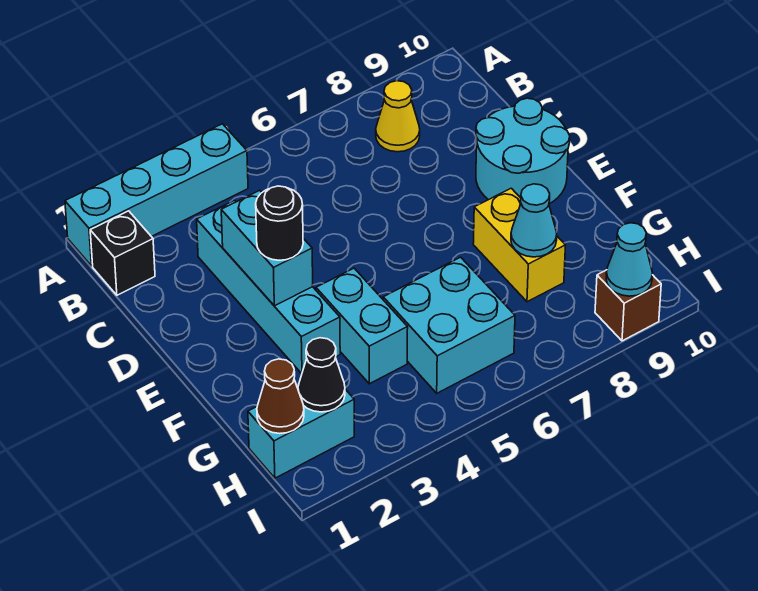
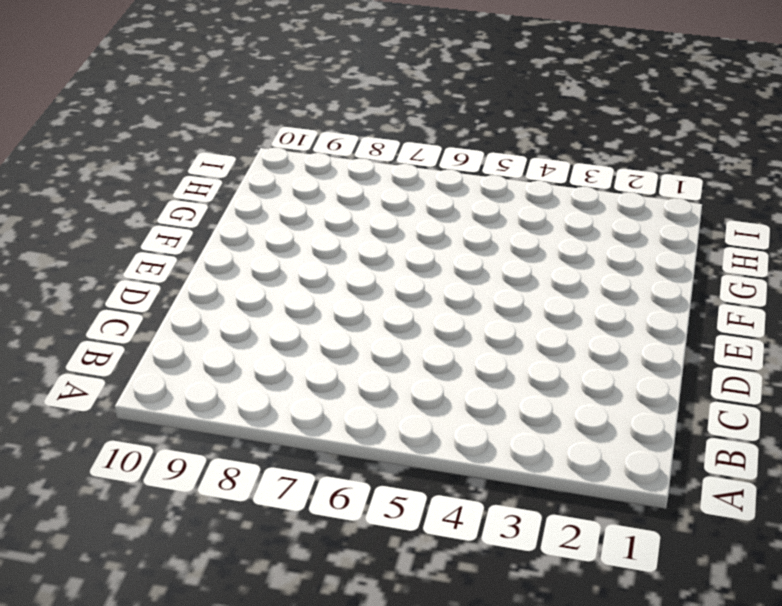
none -> cyan 1x4 brick [65,124,248,266]
none -> black 1x1 brick [90,211,155,295]
none -> yellow 1x1 cone [376,81,420,152]

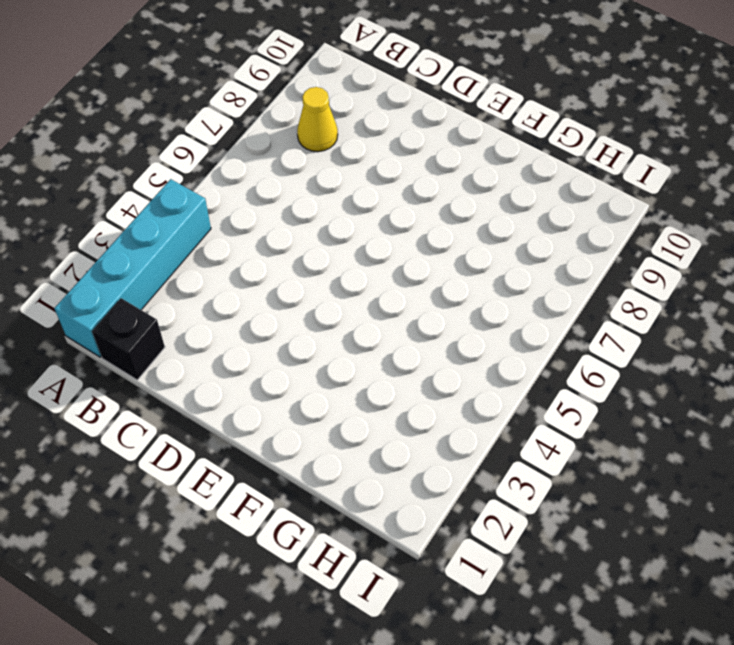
none -> cyan 1x4 brick [197,200,340,374]
none -> cyan 2x2 round brick [476,98,570,204]
none -> cyan 1x2 brick [316,268,408,384]

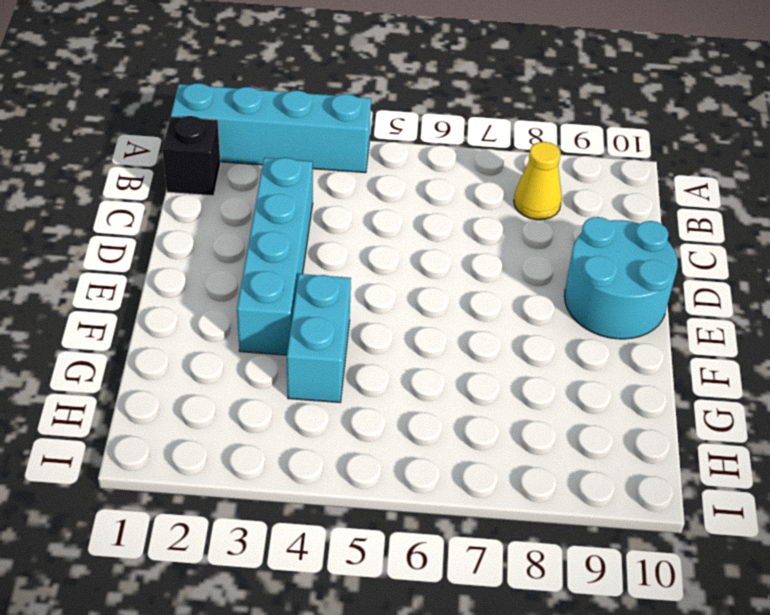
none -> yellow 1x2 brick [473,188,566,302]
none -> cyan 2x2 brick [383,257,515,393]
none -> cyan 1x2 brick [248,385,354,478]

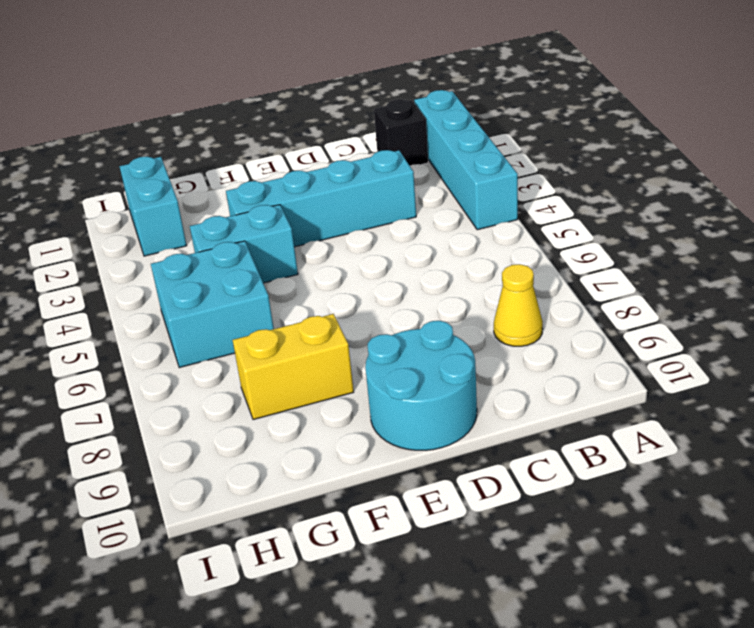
none -> brown 1x1 brick [595,270,661,341]
none -> cyan 1x2 brick [221,190,313,306]
none -> cyan 1x1 cone [511,184,557,257]

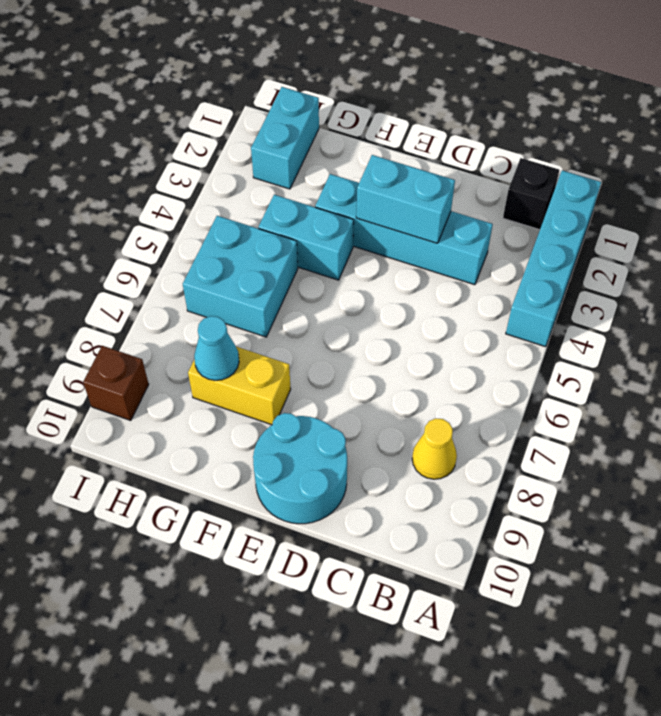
none -> brown 1x1 cone [257,359,304,434]
none -> black 1x1 cone [298,338,345,412]
none -> cyan 1x1 cone [606,223,653,296]

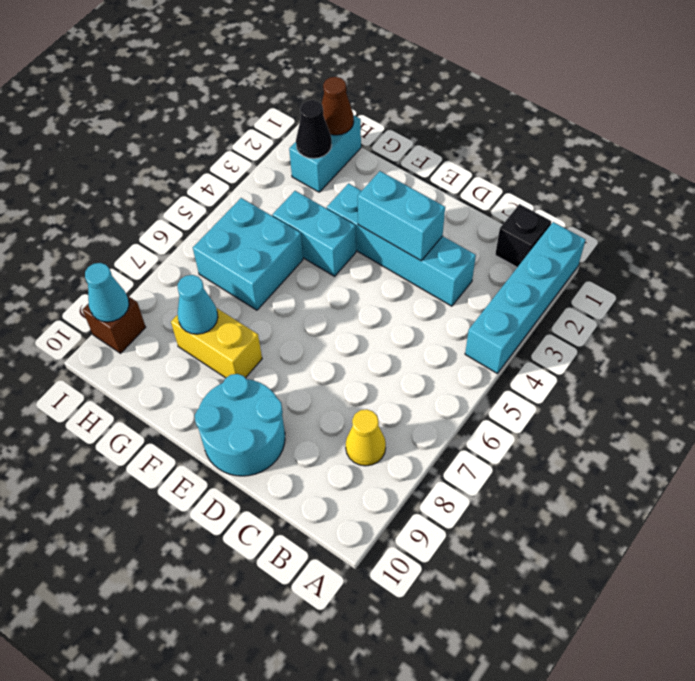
none -> black 1x1 round brick [256,186,303,260]

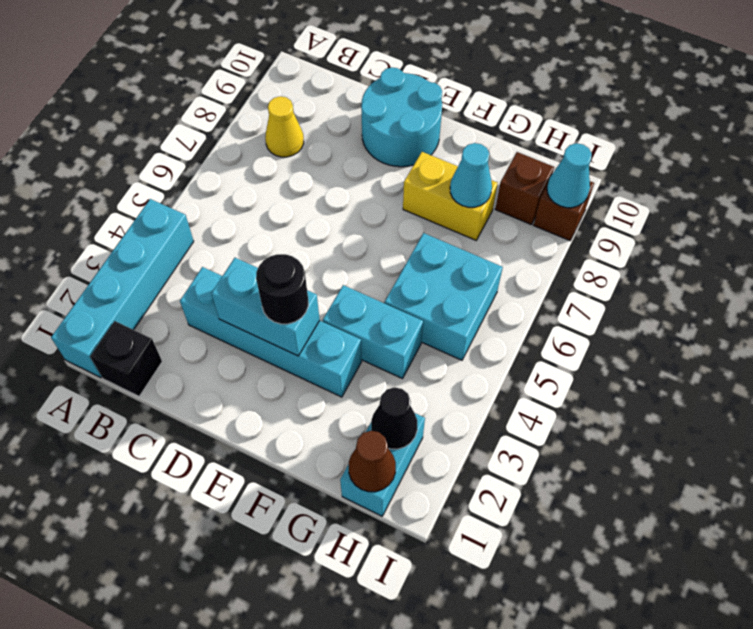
brown 1x1 brick [495,152,554,225] -> none

